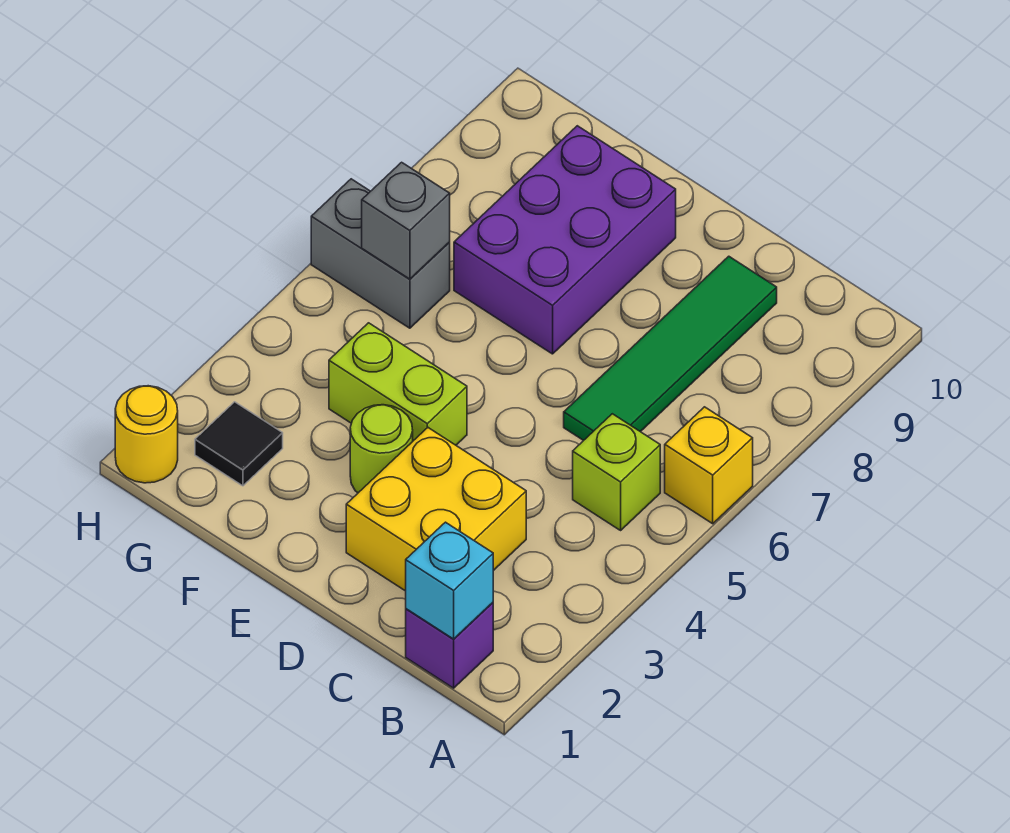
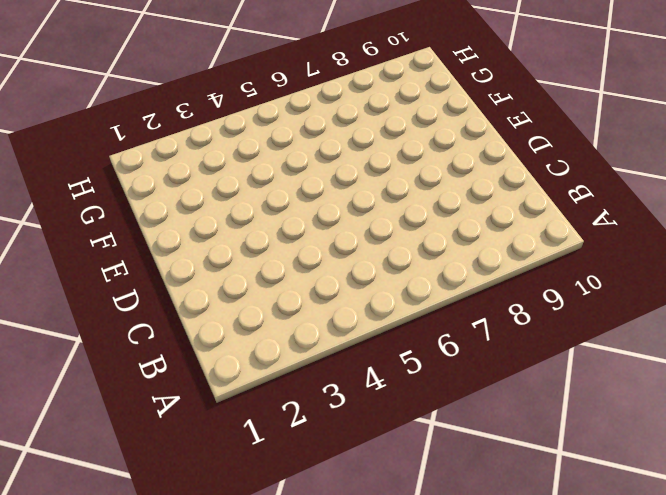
none -> yellow 1x1 brick [665,407,753,524]
none -> purple 1x1 brick [406,603,493,688]
none -> lime 1x1 brick [573,414,660,530]

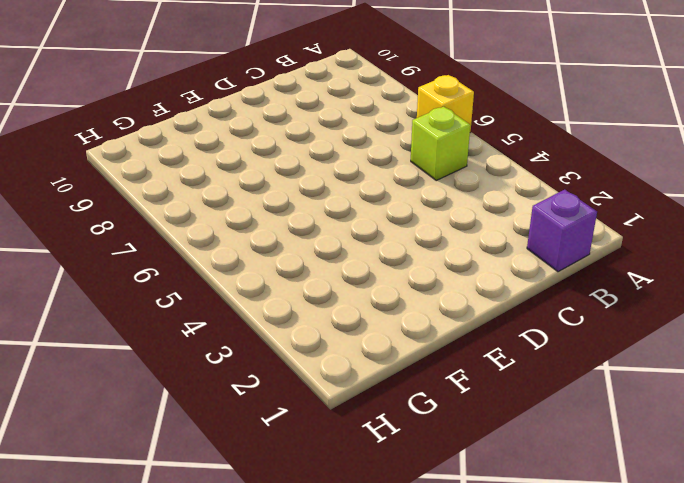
none -> yellow 2x2 brick [346,428,526,591]
none -> green 1x4 tile [564,256,777,440]
none -> lime 1x1 round brick [350,405,413,493]

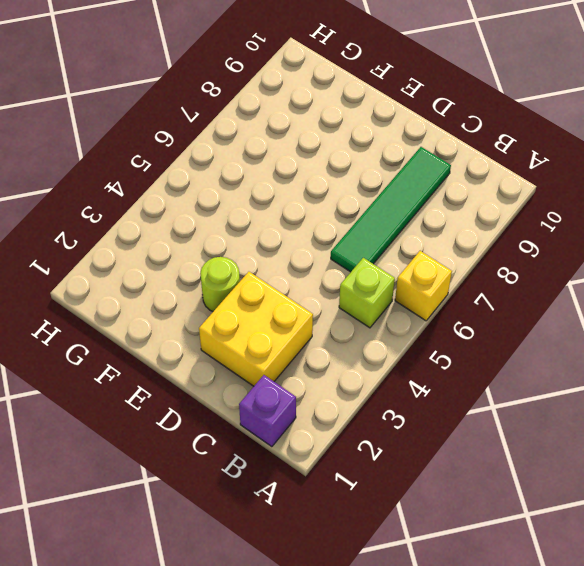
none -> lime 1x2 brick [329,323,467,445]
none -> purple 2x3 brick [454,126,676,354]
none -> black 1x1 tile [195,402,283,486]

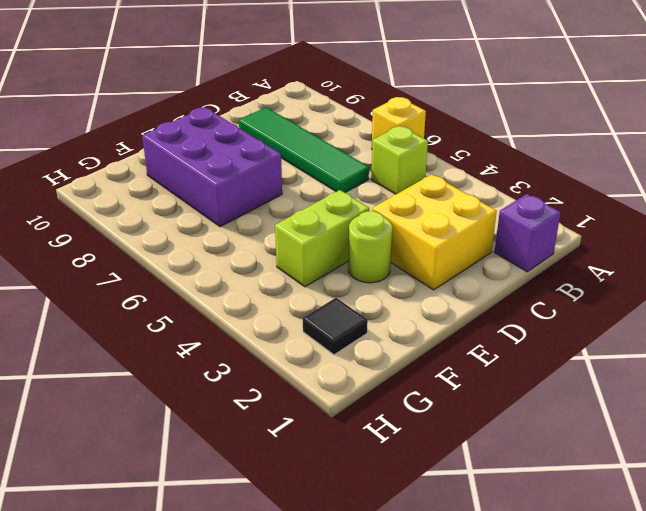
none -> grey 1x2 brick [311,179,450,328]
none -> yellow 1x1 round brick [115,386,178,483]
none -> cyan 1x1 brick [406,522,493,639]

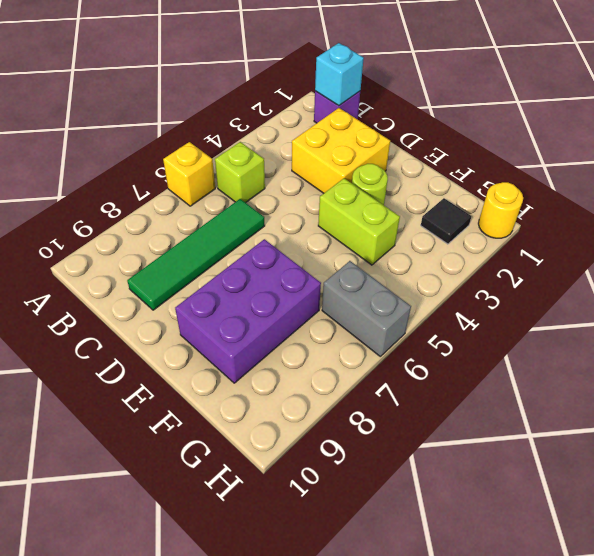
none -> grey 1x1 brick [362,162,450,279]

